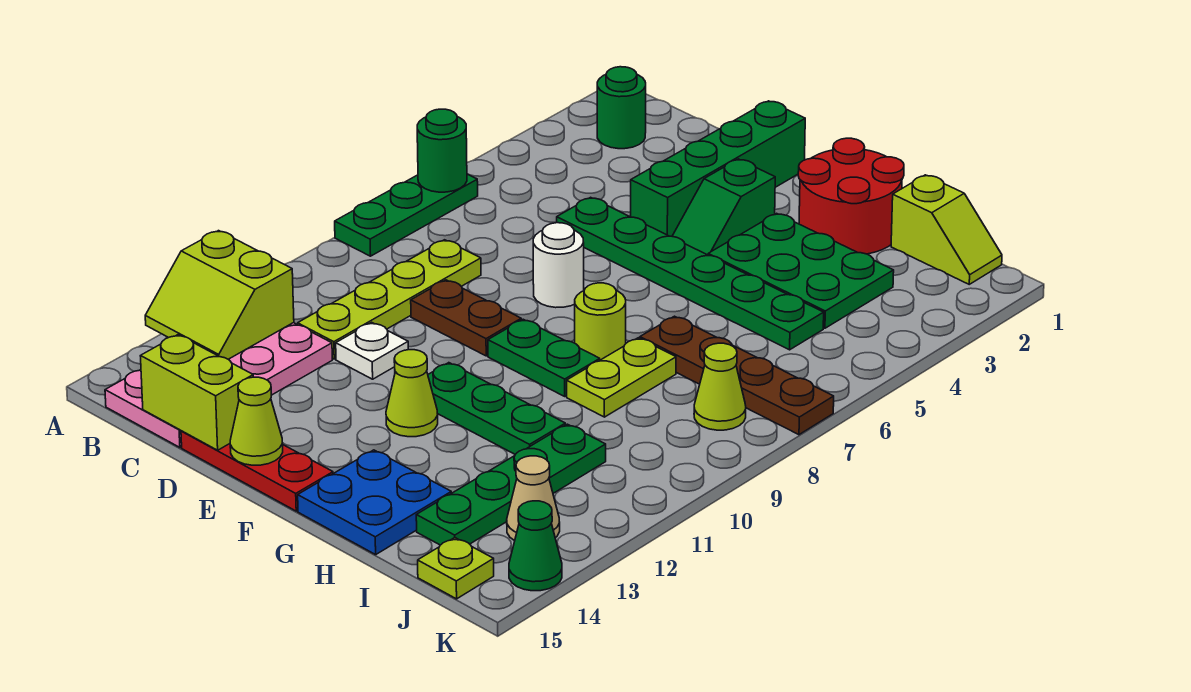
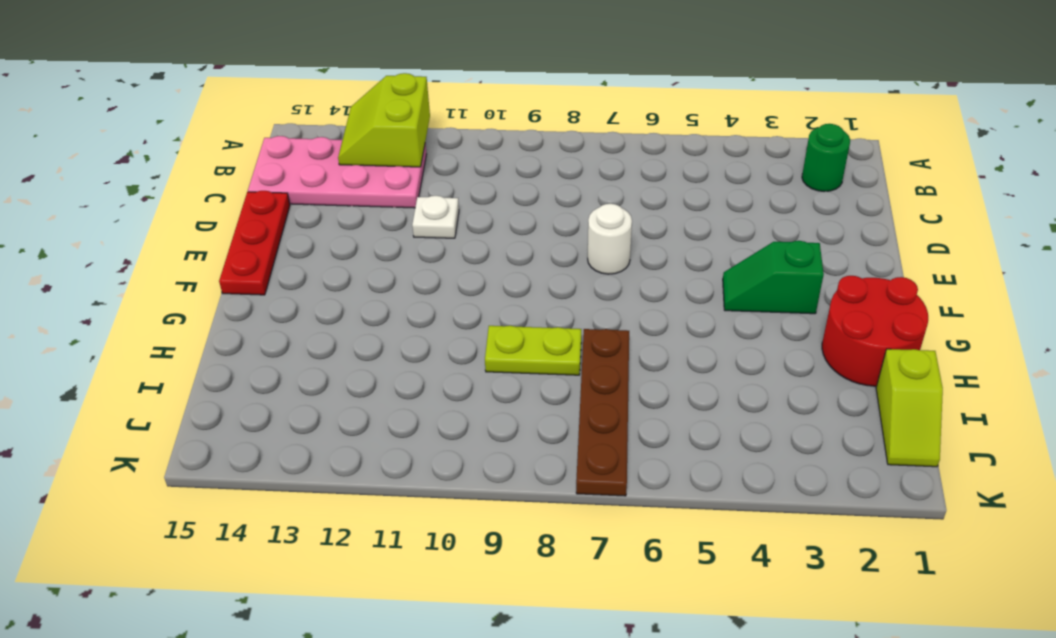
none -> green 1x3 plate [335,174,478,256]
none -> lime 1x4 plate [298,240,481,359]
none -> green 1x6 plate [557,197,824,350]
none -> brown 1x2 plate [411,280,521,356]

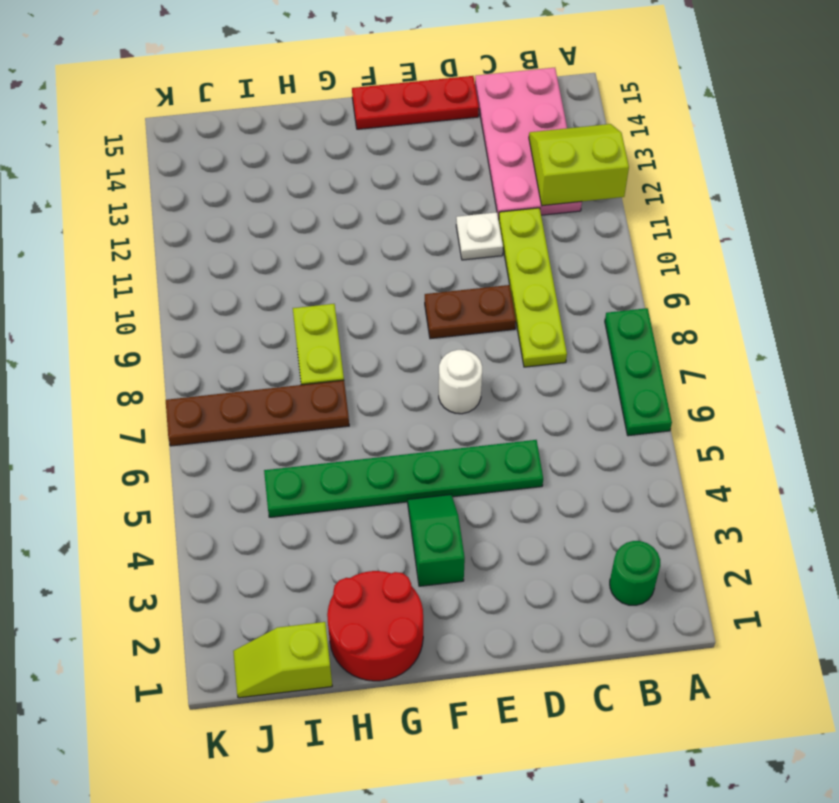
none -> green 1x4 brick [631,101,805,236]
none -> green 1x2 plate [488,319,600,396]
none -> green 1x3 plate [428,363,565,454]
none -> lime 1x1 cone [386,350,438,437]

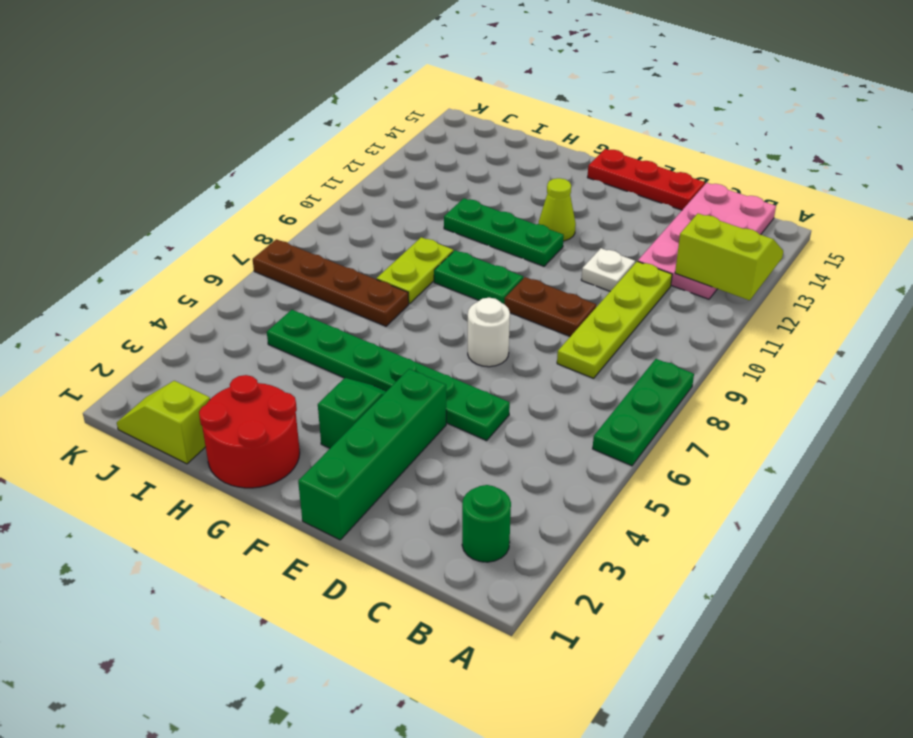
none -> green 2x3 plate [708,213,894,328]
none -> lime 1x1 round brick [575,283,626,360]
none -> blue 2x2 plate [298,450,451,555]
none -> green 1x4 plate [416,424,606,545]

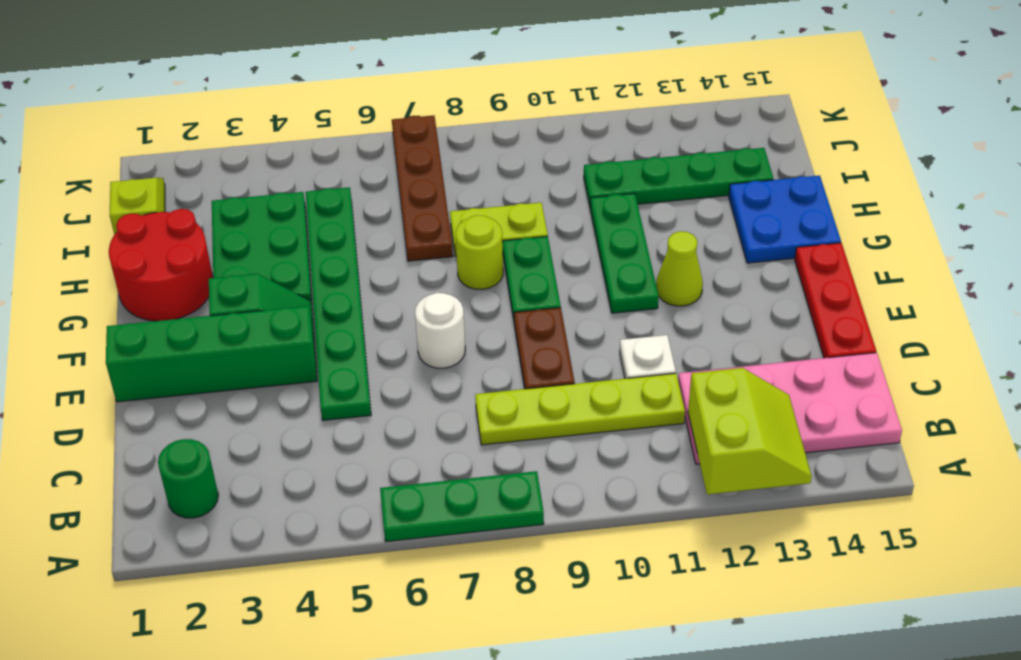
none -> lime 1x1 cone [694,343,746,430]
none -> tan 1x1 cone [507,456,560,541]
none -> lime 1x1 plate [418,538,494,599]
none -> green 1x1 cone [509,501,562,591]

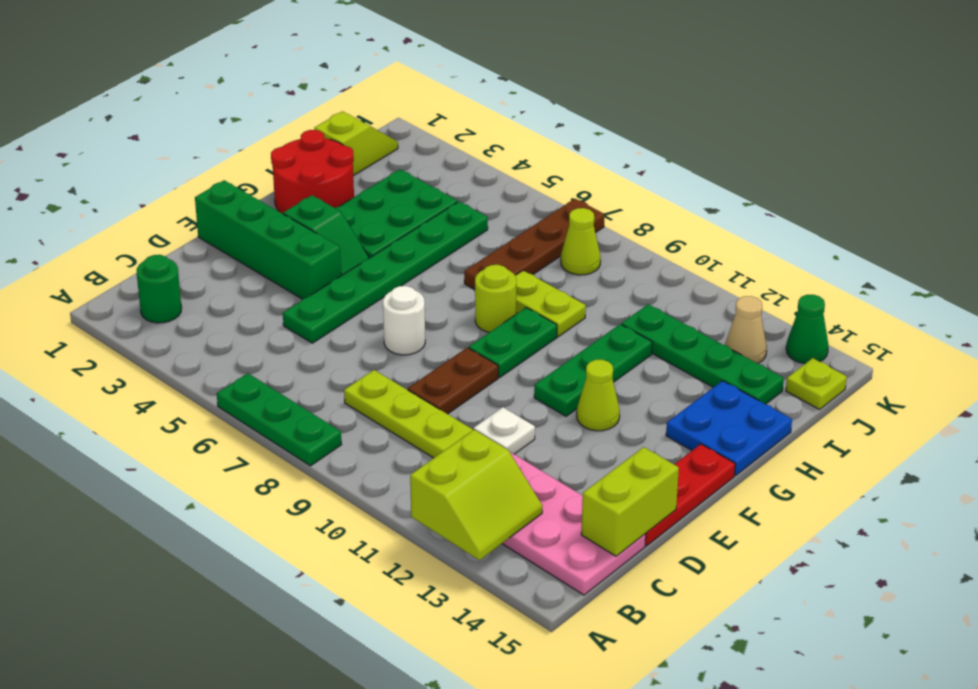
none -> green 1x1 round brick [417,109,467,192]
none -> lime 1x1 cone [230,377,283,465]

